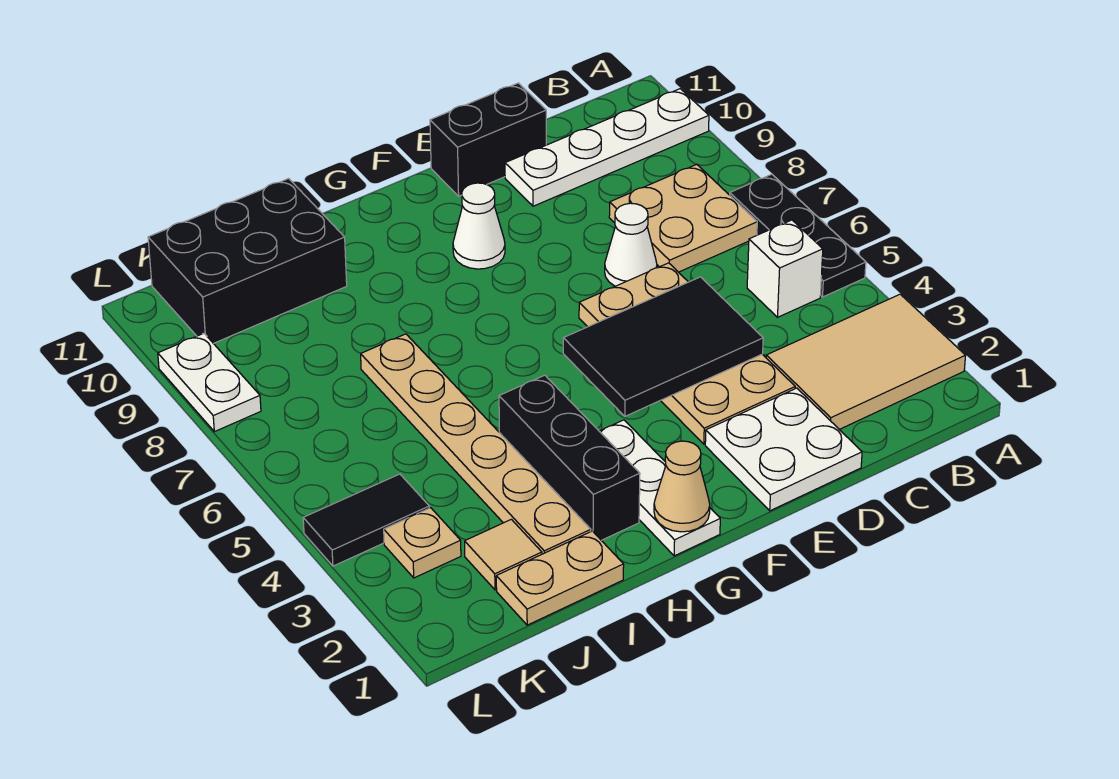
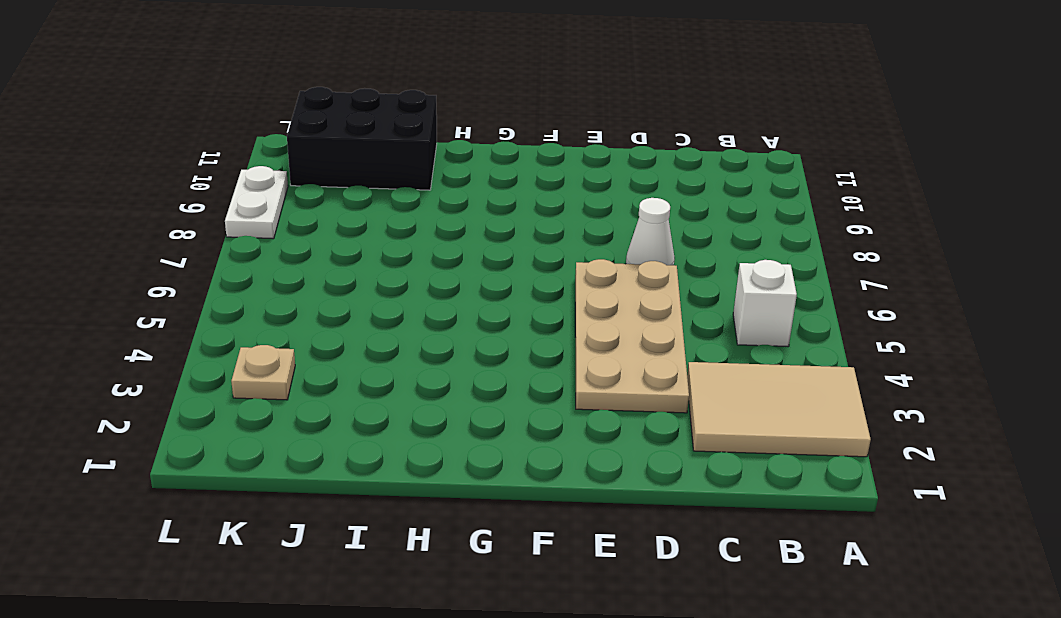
none -> black 1x3 plate [730,174,866,297]
none -> white 1x4 plate [505,89,709,206]
none -> tan 2x2 plate [609,164,757,272]

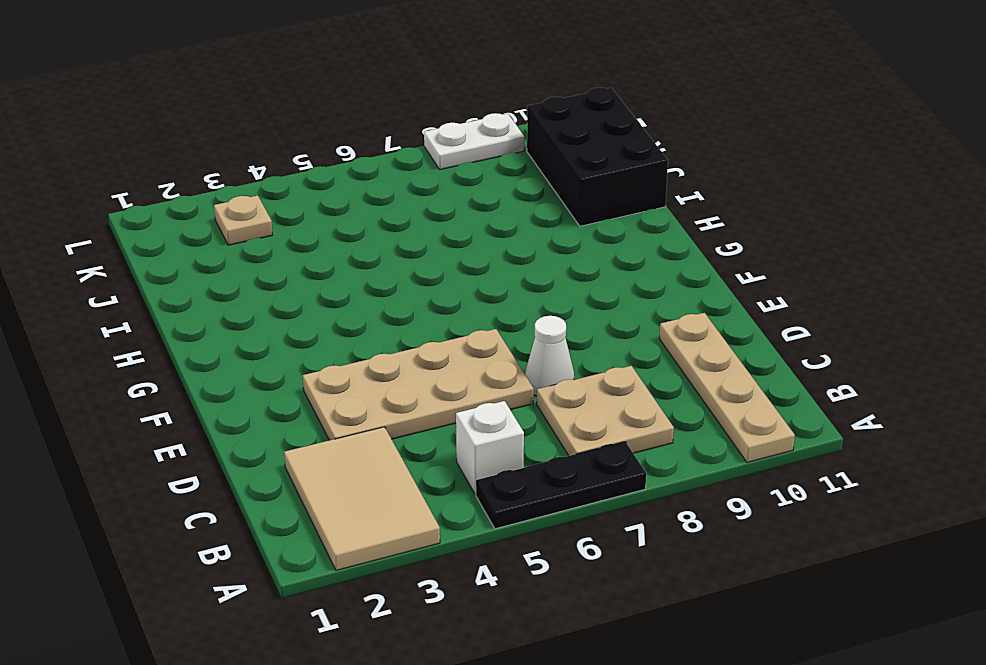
tan 1x4 plate [660,313,795,462] -> white 1x4 plate [505,89,709,206]
none -> white 2x2 plate [705,388,862,511]
none -> black 1x2 brick [430,83,546,196]
none -> white 1x1 cone [453,183,505,269]

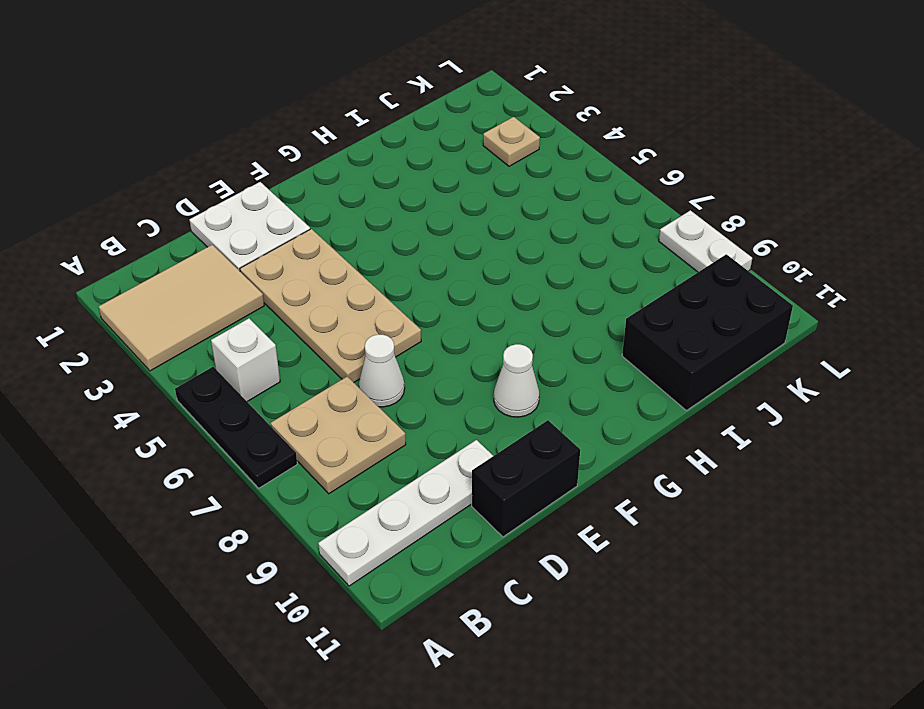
none -> white 1x3 plate [599,420,720,556]
none -> black 1x3 brick [499,375,640,540]
none -> tan 1x2 plate [496,531,624,625]

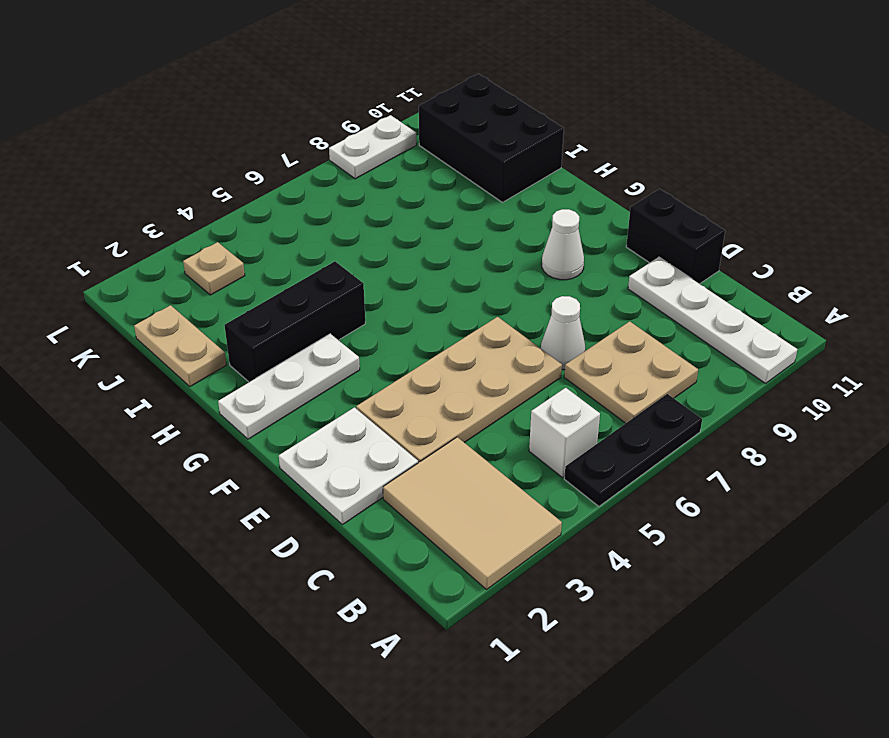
none -> tan 1x6 plate [361,334,591,554]
none -> tan 1x1 tile [465,519,542,590]
none -> black 1x2 tile [303,474,429,566]

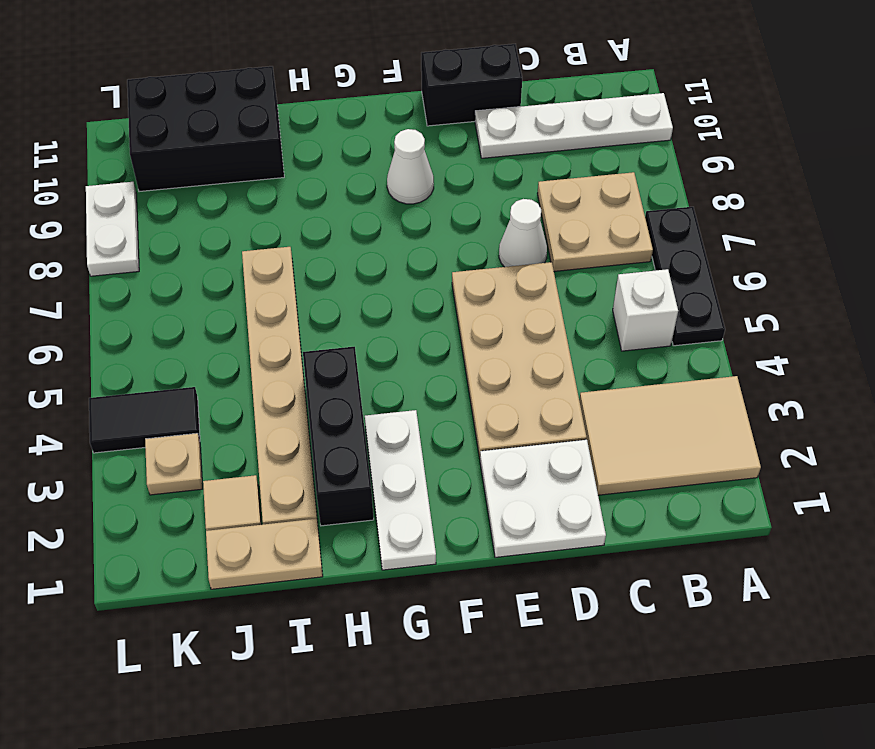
none -> black 2x3 tile [563,277,763,416]
none -> tan 1x1 cone [654,441,710,532]

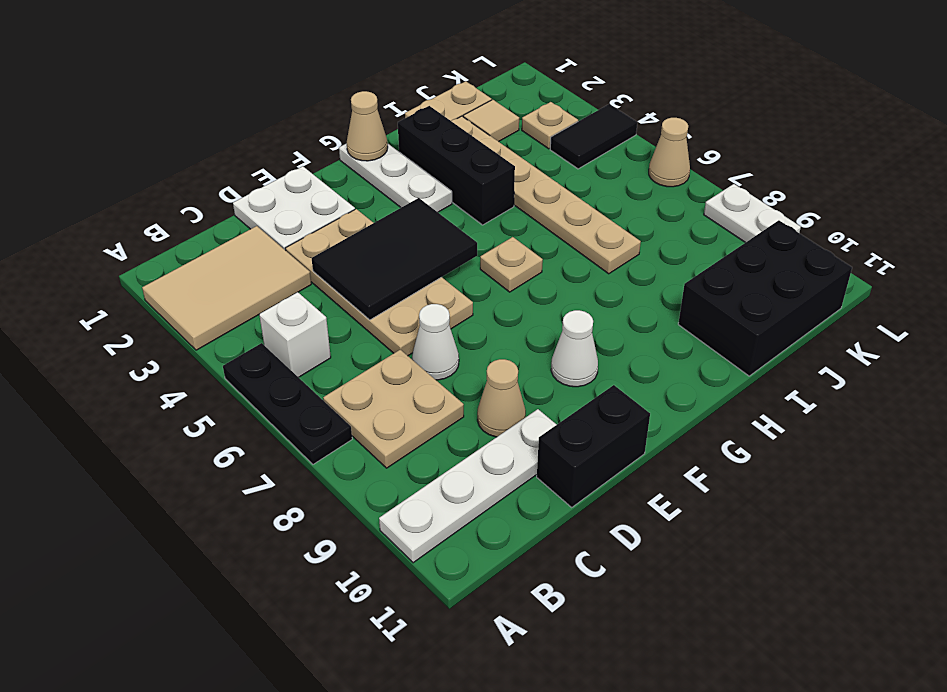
tan 1x1 cone [477,359,526,437] -> none
tan 1x1 plate [480,237,543,292] -> none
tan 1x1 cone [649,118,690,187] -> none

